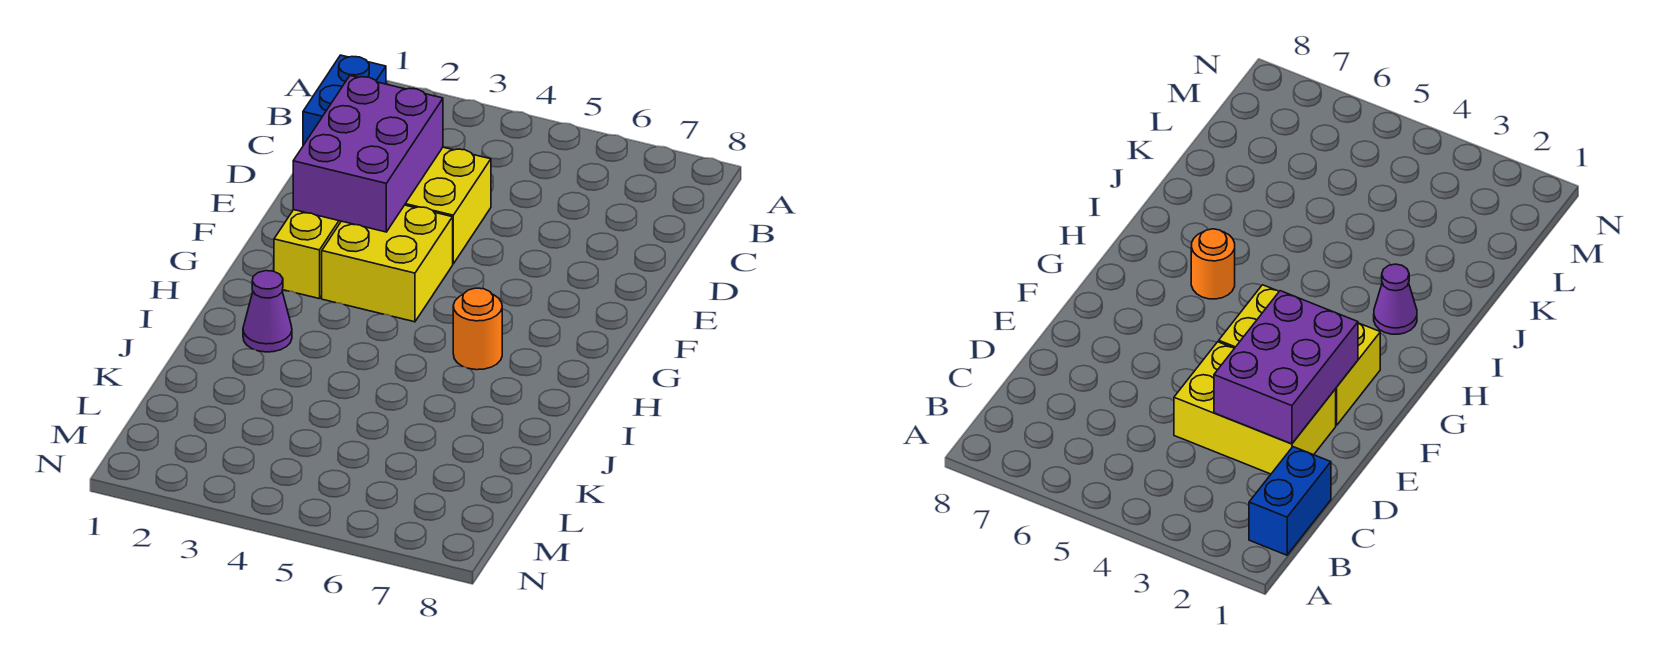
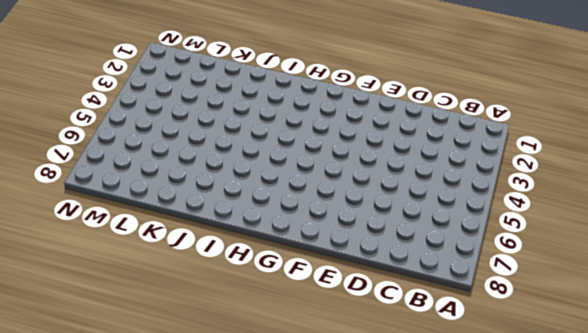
none -> blue 1x2 brick [303,55,386,145]
none -> yellow 2x3 brick [405,147,491,264]

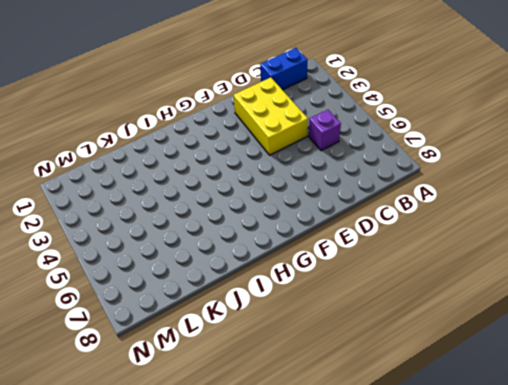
purple 1x1 brick [309,110,341,151] -> none
none -> yellow 1x2 brick [274,210,341,299]
none -> yellow 2x2 brick [322,205,453,322]

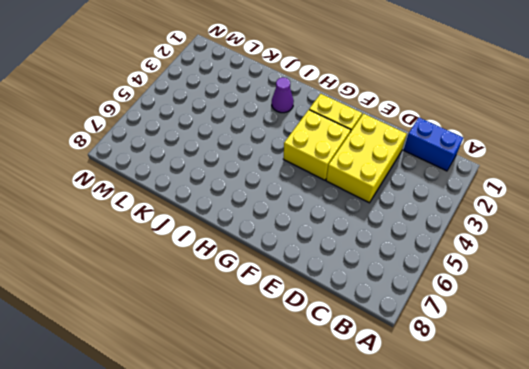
none -> orange 1x1 round brick [453,288,502,370]
none -> purple 2x3 brick [293,76,443,232]

